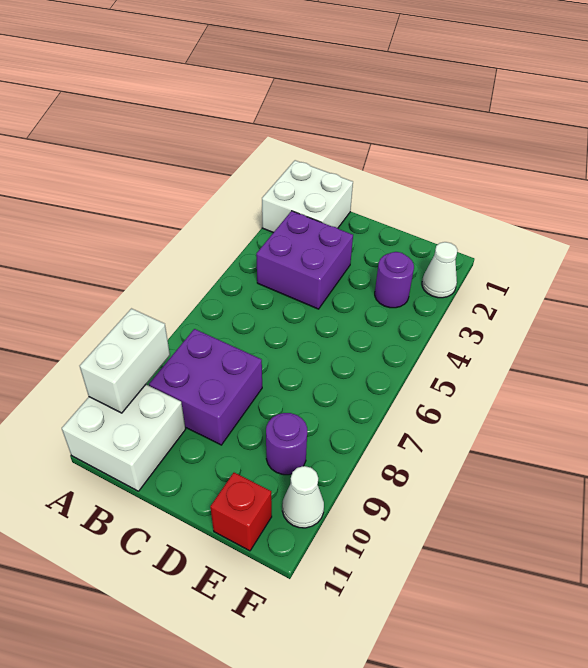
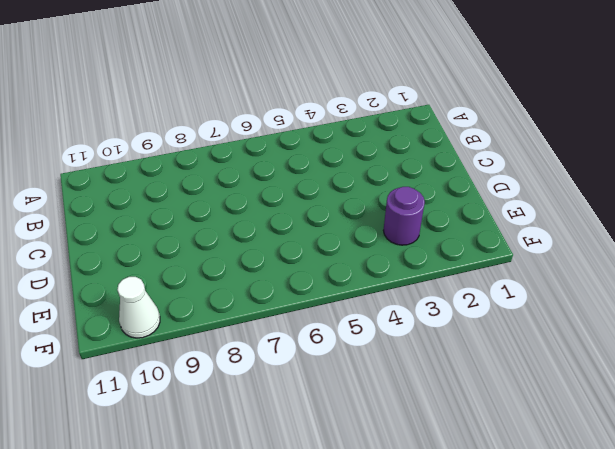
none -> white 2x2 brick [262,160,353,233]
none -> white 2x2 brick [62,385,186,491]

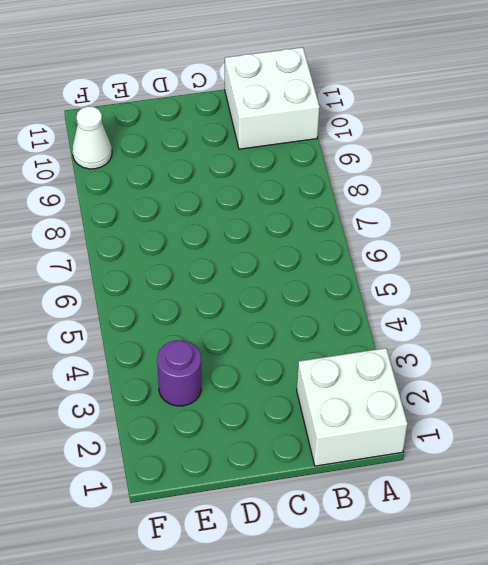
none -> purple 2x2 brick [256,211,353,309]
none -> purple 2x2 brick [149,329,262,445]

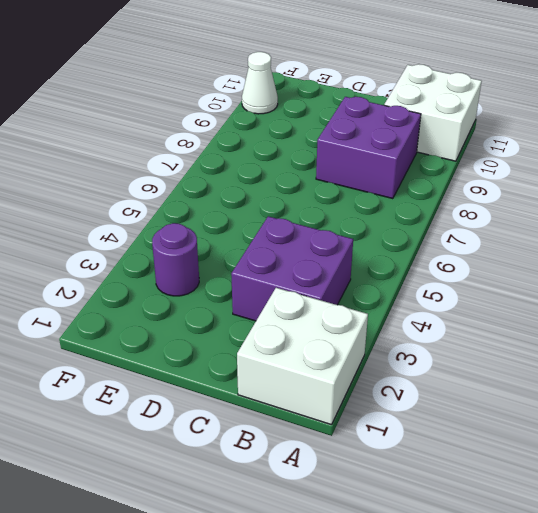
none -> purple 1x1 round brick [266,413,307,475]
none -> red 1x1 brick [210,473,272,551]

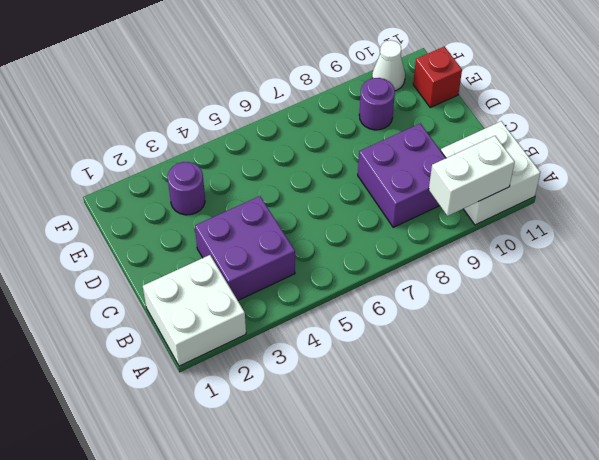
none -> white 1x1 cone [422,242,457,298]

